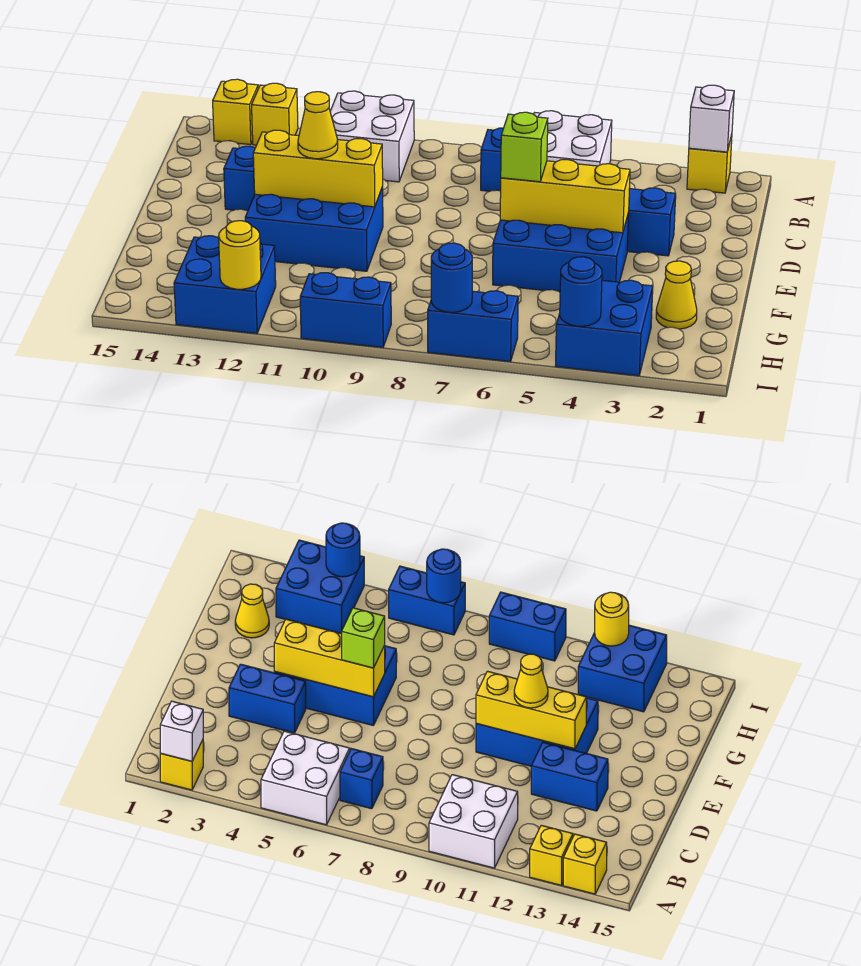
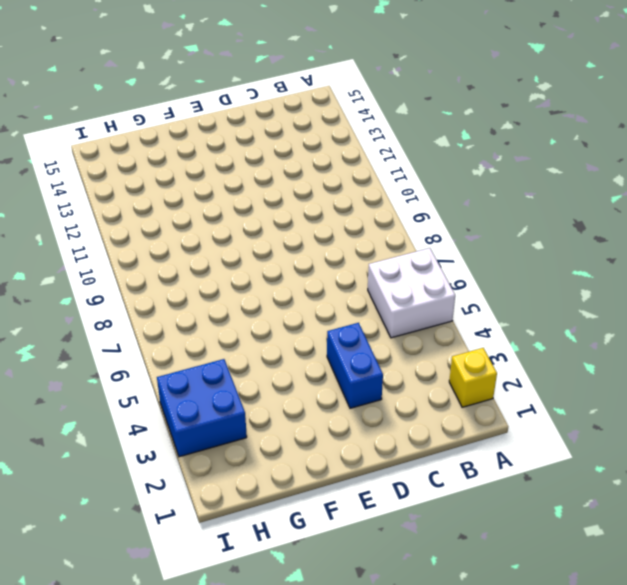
none -> white 2x2 brick [330,91,414,182]
none -> yellow 1x1 brick [252,83,298,145]
none -> yellow 1x1 brick [213,79,258,145]

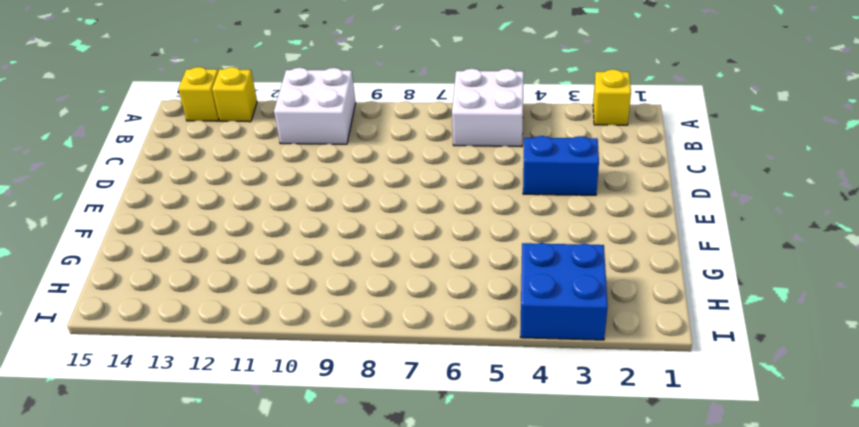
none -> blue 1x1 brick [481,128,503,191]
none -> blue 1x2 brick [224,146,255,211]
none -> blue 2x3 brick [493,213,629,292]

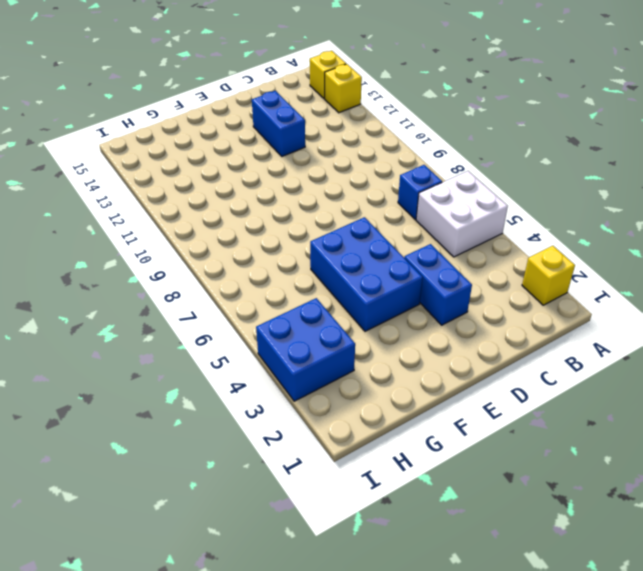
none -> white 2x2 brick [330,91,414,182]
none -> blue 2x3 brick [245,187,383,271]
none -> yellow 1x1 cone [656,261,697,329]

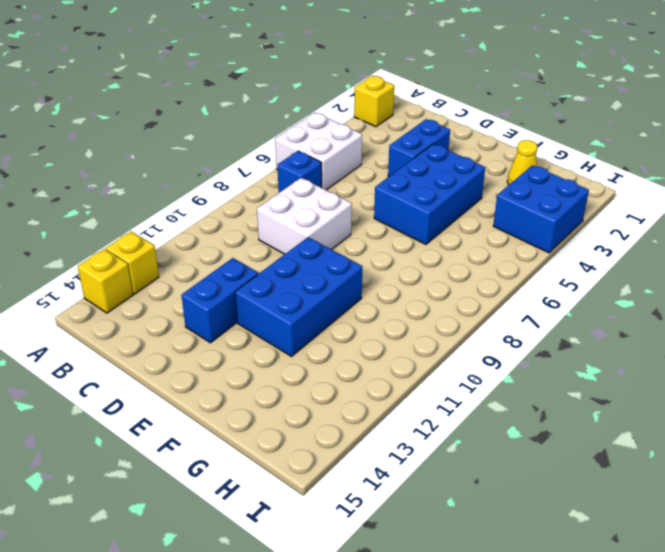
white 2x2 brick [257,178,352,254] -> white 2x2 brick moved to [330,91,414,182]
none -> blue 2x2 brick [174,236,276,334]
none -> blue 1x2 brick [428,291,518,361]
none -> blue 1x2 brick [300,273,391,347]

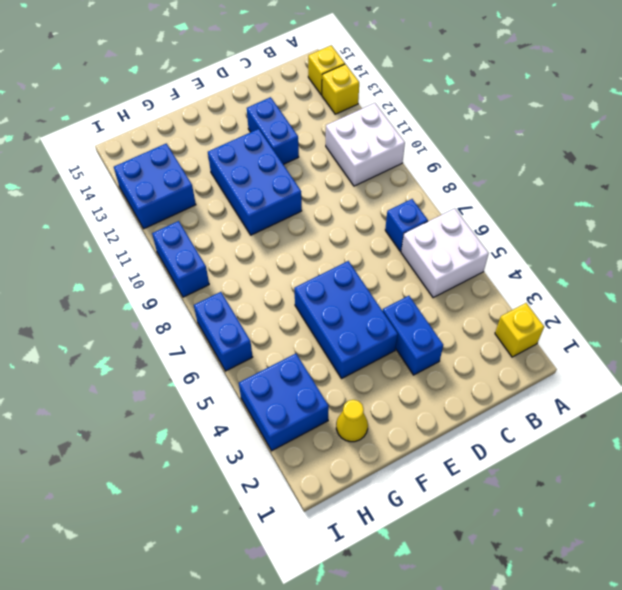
none -> white 1x1 brick [689,85,734,152]
none -> yellow 1x3 brick [500,160,630,233]
none -> yellow 1x3 brick [253,130,383,207]

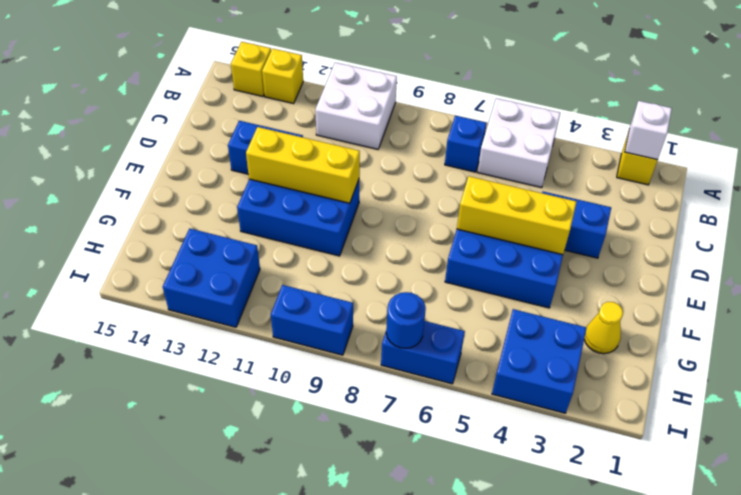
none -> blue 1x1 round brick [560,257,602,326]
none -> yellow 1x1 round brick [219,221,261,289]
none -> lime 1x1 brick [501,112,548,182]

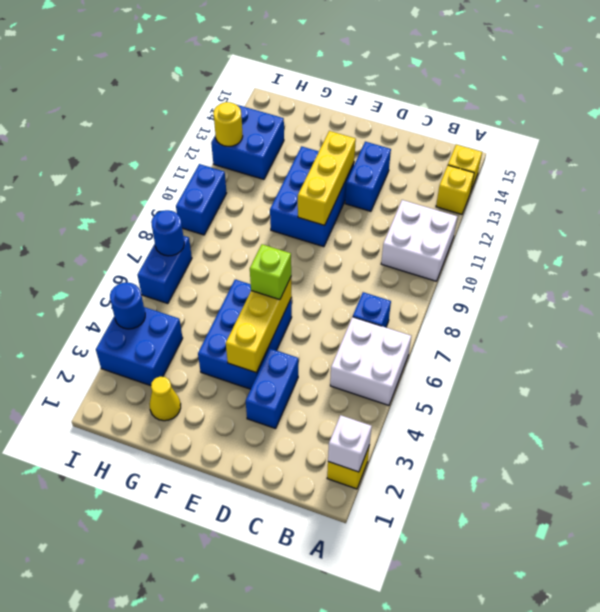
none -> yellow 1x1 cone [298,92,338,159]

